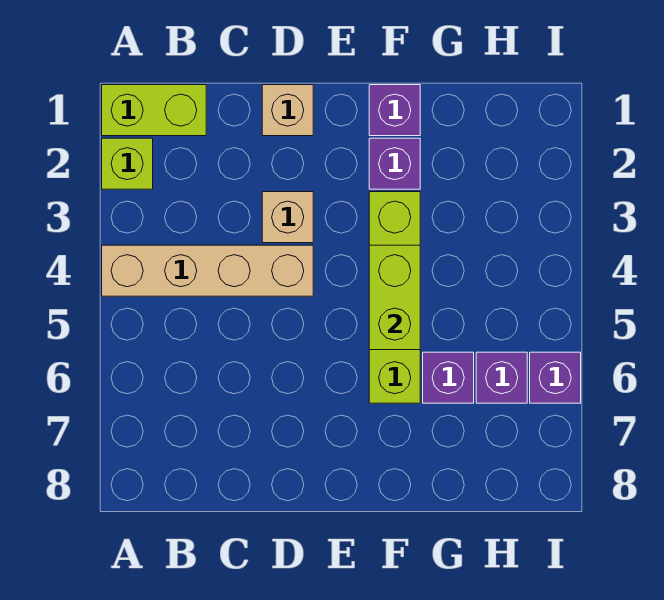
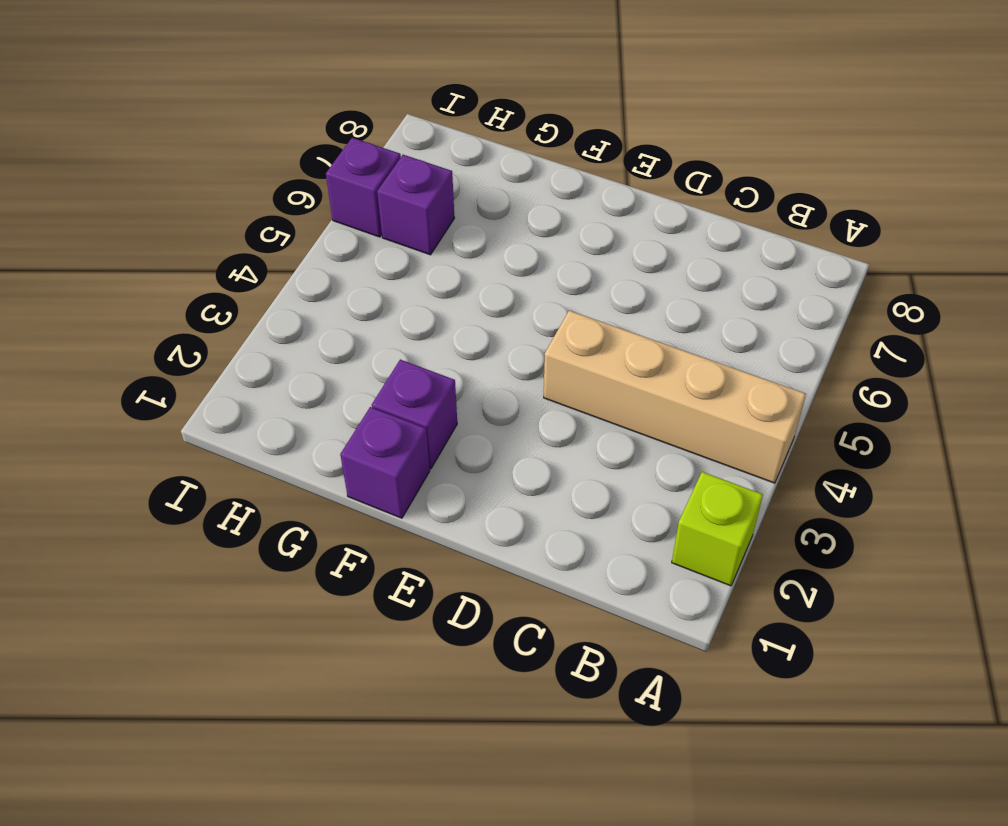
none -> lime 1x2 brick [102,85,206,136]
none -> tan 1x1 brick [262,85,313,136]
none -> tan 1x1 brick [262,192,313,243]

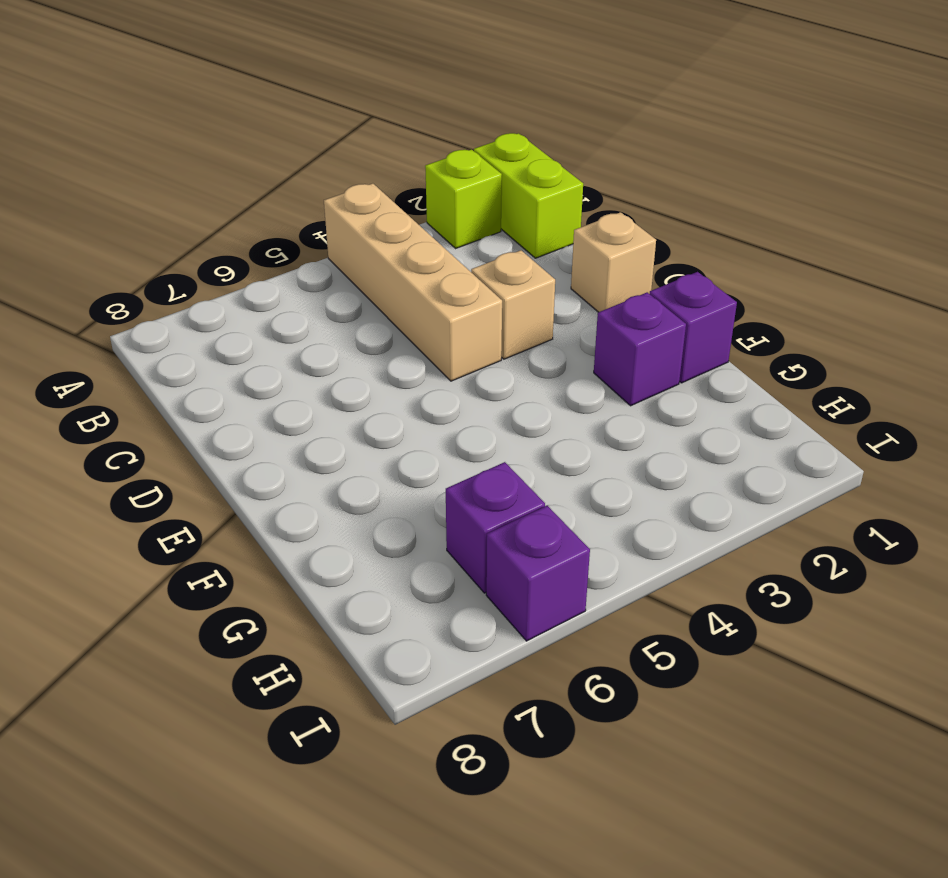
none -> lime 1x4 brick [369,192,420,403]
none -> purple 1x1 brick [423,352,474,403]
none -> lime 1x2 brick [369,245,420,350]

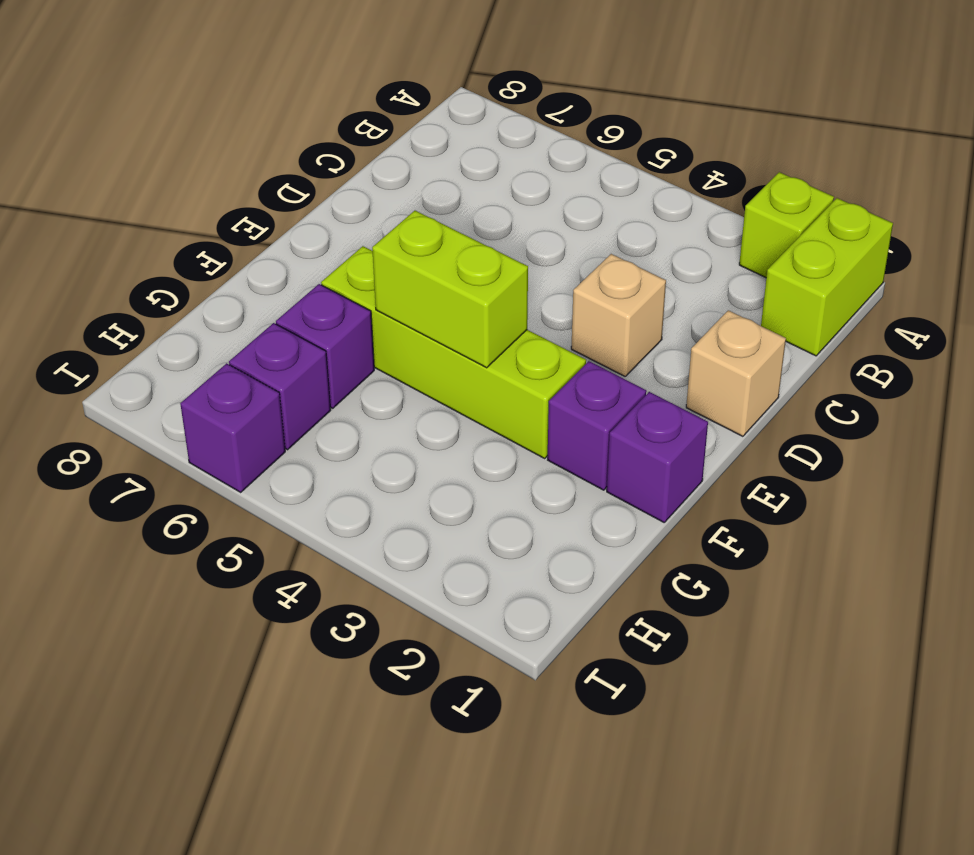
none -> tan 1x4 brick [102,245,313,296]

